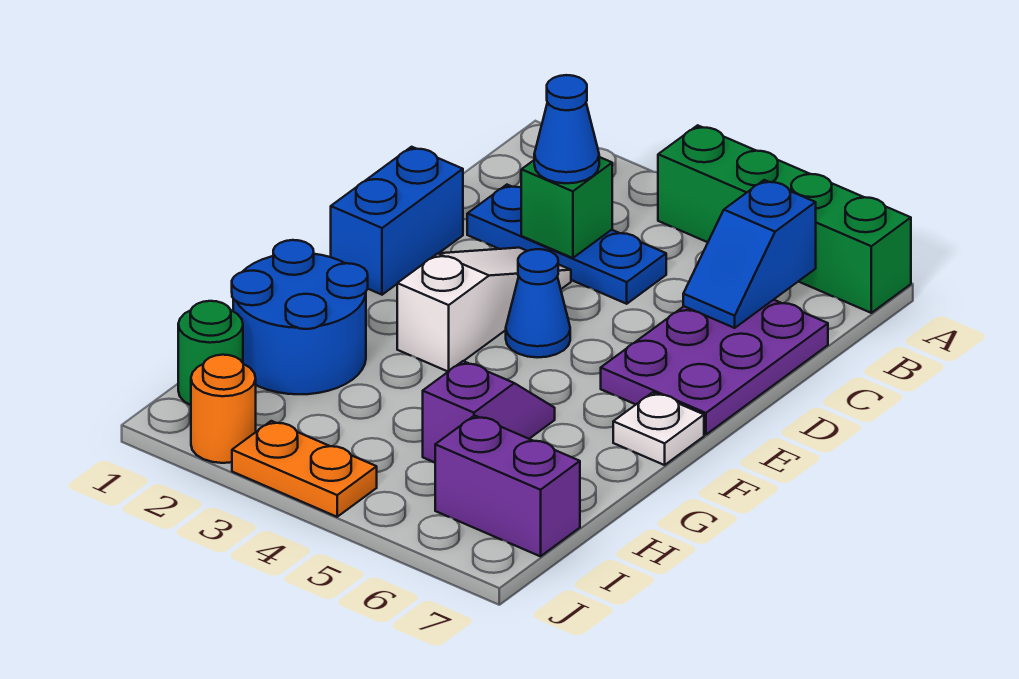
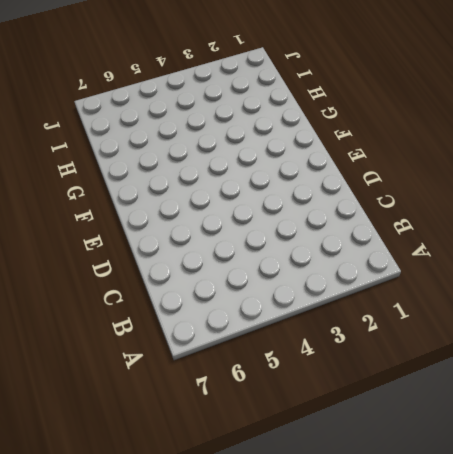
none -> green 1x4 brick [658,125,911,313]
none -> blue 1x3 plate [467,185,666,304]
none -> purple 2x3 plate [601,300,828,435]

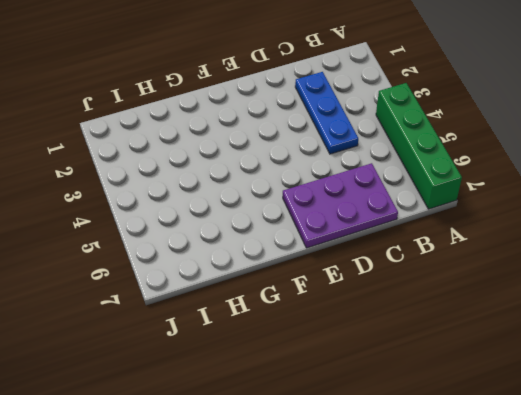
none -> blue 1x2 brick [331,147,463,295]
none -> white 1x3 slope [397,248,571,372]
none -> blue 1x1 cone [506,249,570,358]

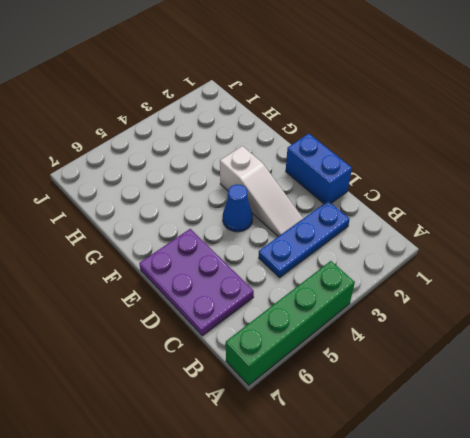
none -> white 1x1 plate [613,392,704,465]
none -> blue 2x2 round brick [232,240,368,394]
none -> purple 1x2 slope [423,361,555,463]

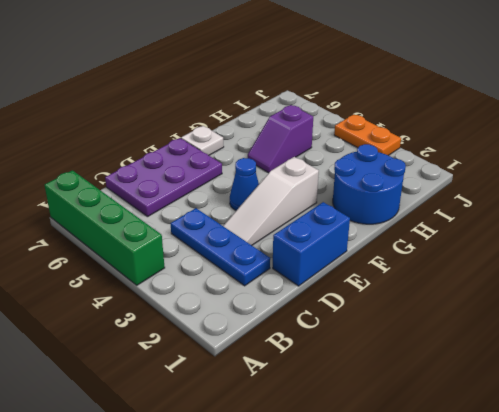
none -> green 1x1 round brick [178,301,243,405]
none -> purple 1x2 brick [435,415,580,556]
none -> orange 1x1 round brick [191,355,256,463]

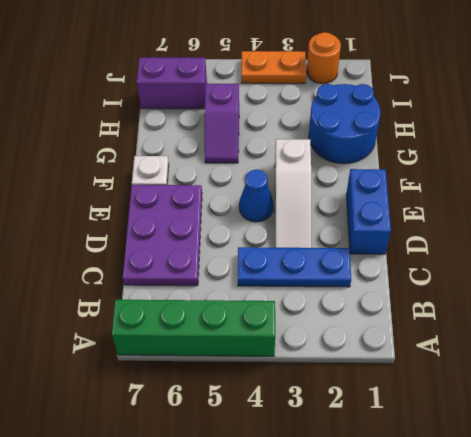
none -> green 1x1 round brick [178,301,243,405]
none -> blue 1x2 slope [683,180,816,328]
none -> green 1x1 brick [521,157,612,258]

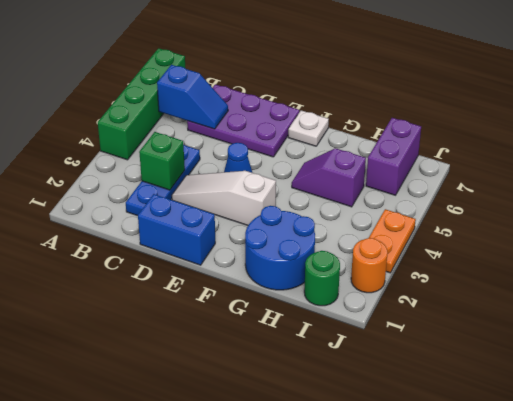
none -> blue 1x1 cone [534,75,599,183]

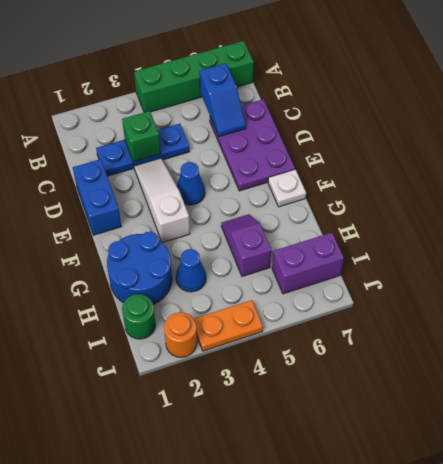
blue 1x1 cone [176,249,206,292] -> blue 1x1 cone moved to [534,75,599,183]

